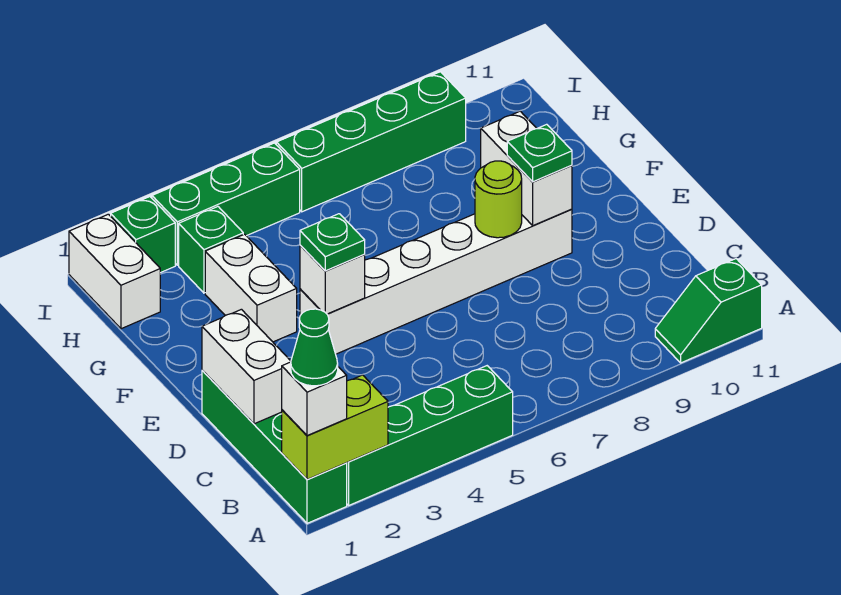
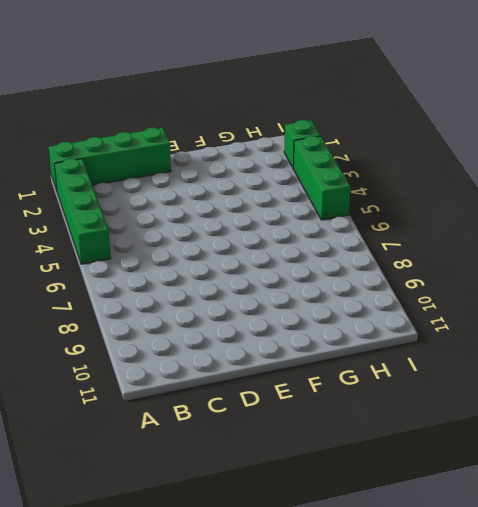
none -> green 1x2 slope [655,259,762,363]
none -> white 1x6 brick [300,209,572,354]
none -> white 1x2 brick [205,234,297,342]

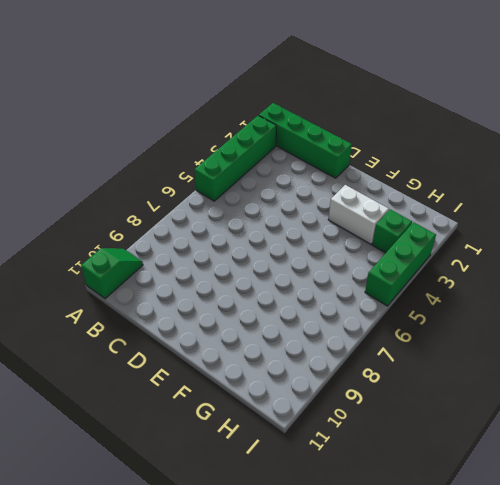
none -> white 1x6 brick [300,209,572,354]
none -> white 1x2 brick [69,214,160,329]
none -> green 1x1 brick [111,197,175,273]

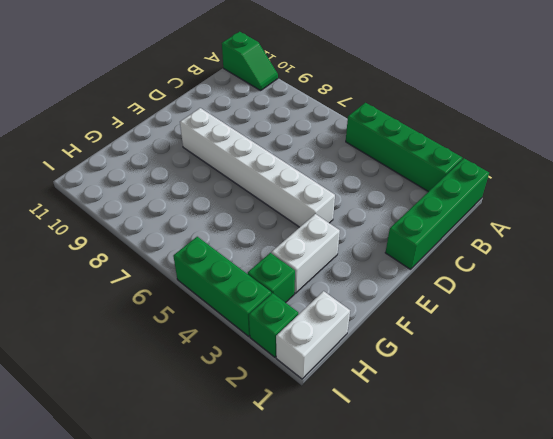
none -> green 1x4 brick [276,72,466,212]
none -> lime 1x2 brick [282,375,388,479]
none -> white 1x2 brick [202,309,291,424]

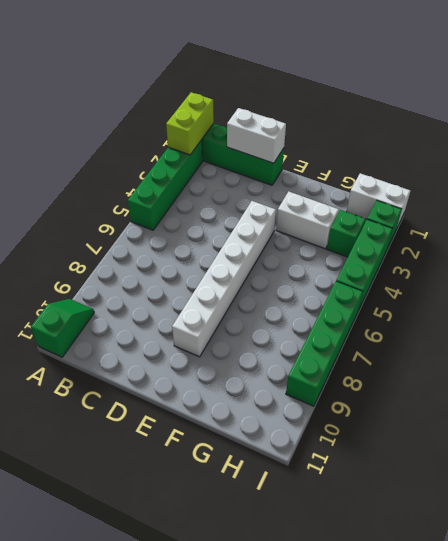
none -> white 1x1 brick [300,245,365,314]
none -> lime 1x1 round brick [475,161,522,238]
none -> white 1x2 brick [481,111,572,225]

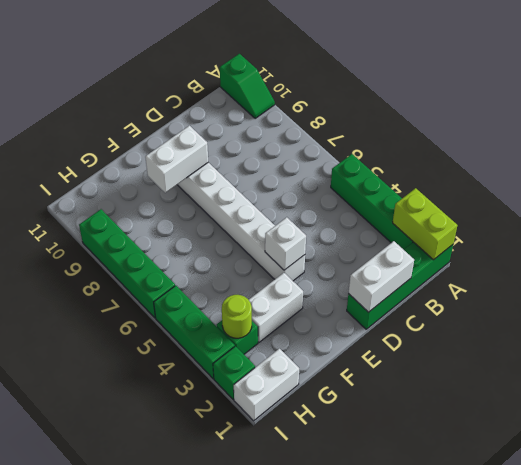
lime 1x1 round brick [222,295,252,338] -> lime 1x1 round brick moved to [475,161,522,238]
none -> white 1x1 brick [282,362,347,436]
none -> green 1x1 plate [300,214,365,271]
none -> green 1x1 plate [507,124,572,182]

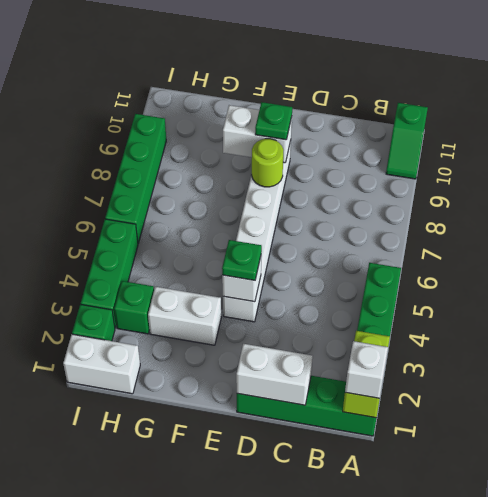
none -> green 1x1 cone [291,309,338,386]

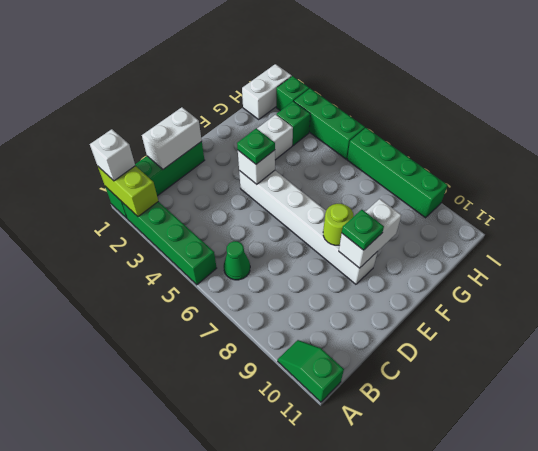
green 1x1 cone [224,241,250,280] -> green 1x1 cone moved to [291,309,338,386]

